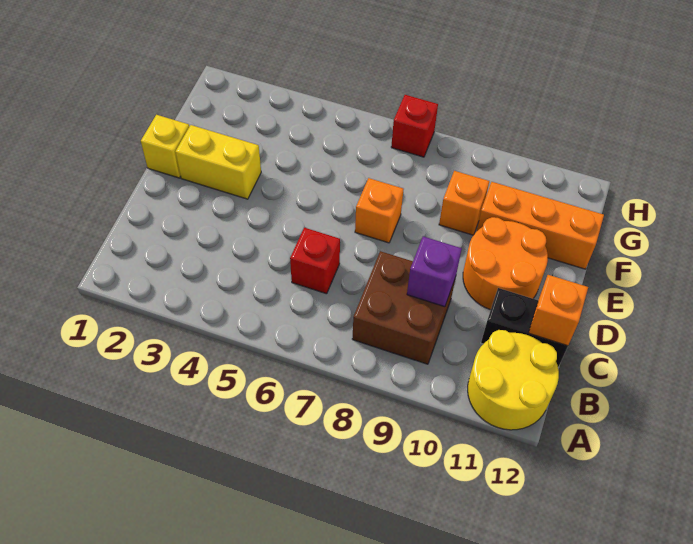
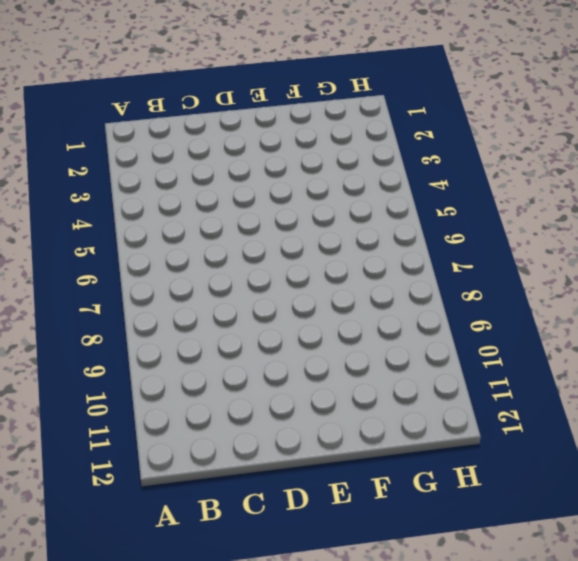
none -> yellow 2x2 round brick [468,330,559,430]
none -> brown 2x2 brick [352,251,456,364]
none -> red 1x1 brick [290,227,340,294]

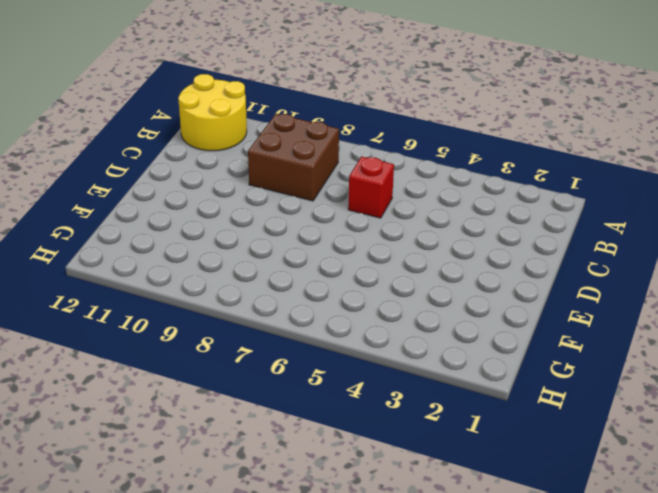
none -> black 1x2 brick [481,288,568,367]
none -> orange 2x2 round brick [463,217,548,310]
none -> yellow 1x1 brick [141,115,189,178]

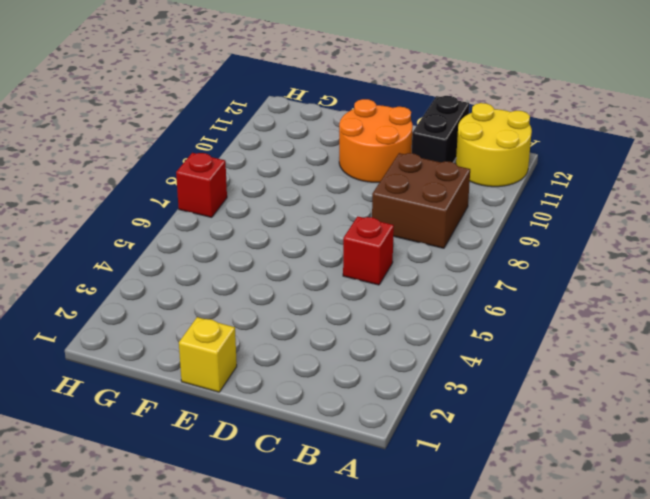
none -> yellow 1x2 brick [176,125,261,199]
none -> orange 1x1 brick [355,178,403,243]
none -> orange 1x1 brick [439,171,489,235]

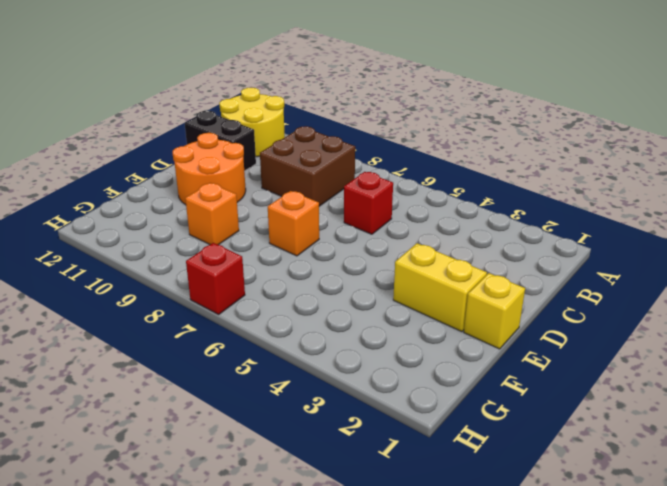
none -> orange 1x3 brick [476,182,604,269]
none -> purple 1x1 brick [407,236,462,307]
none -> orange 1x1 brick [529,275,588,346]

